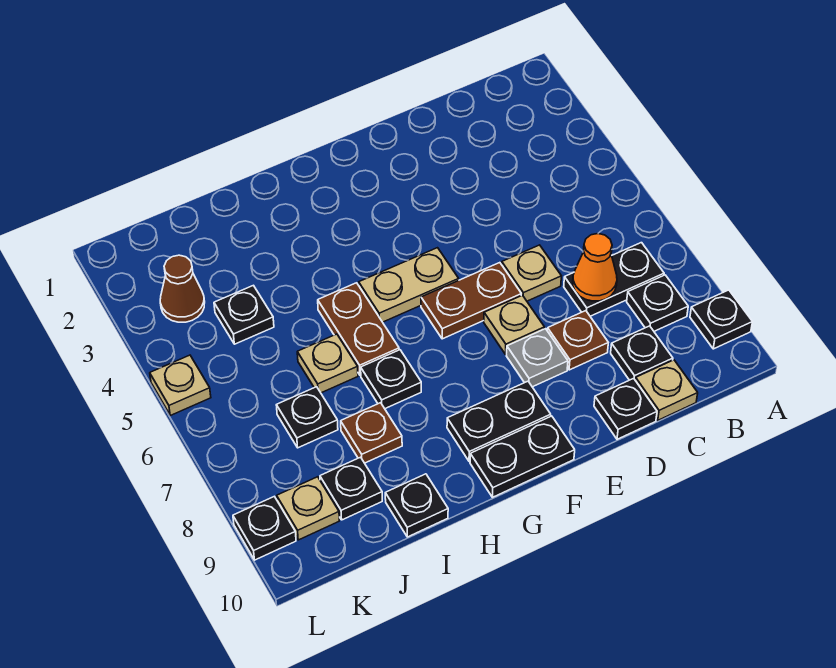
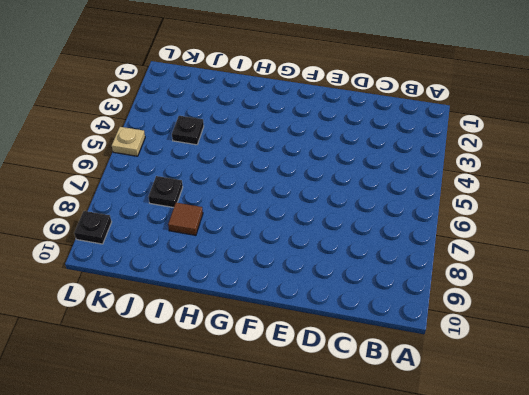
brown 1x1 tile [168,203,203,235] -> brown 1x1 plate [341,403,402,463]
none -> black 1x1 plate [690,290,752,349]
none -> black 1x2 plate [564,243,664,316]
none -> black 1x1 plate [627,275,688,331]

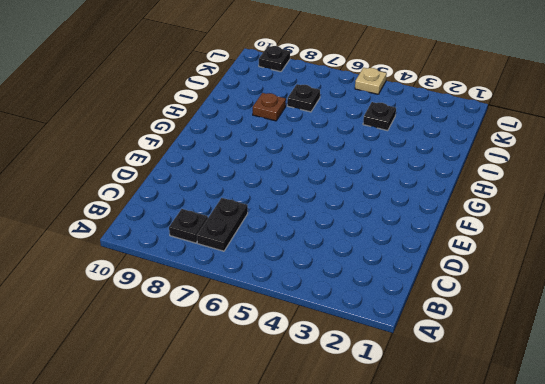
none -> black 1x1 plate [690,290,752,349]
none -> black 1x1 plate [611,326,673,380]
none -> tan 1x1 plate [635,360,698,420]

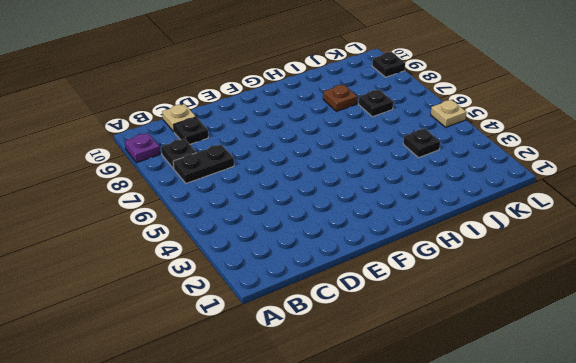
purple 1x1 plate [125,133,160,163] -> black 1x1 plate [690,290,752,349]
none -> tan 1x1 plate [502,245,561,301]
none -> brown 1x1 plate [547,311,608,370]
none -> black 1x1 plate [594,378,657,439]

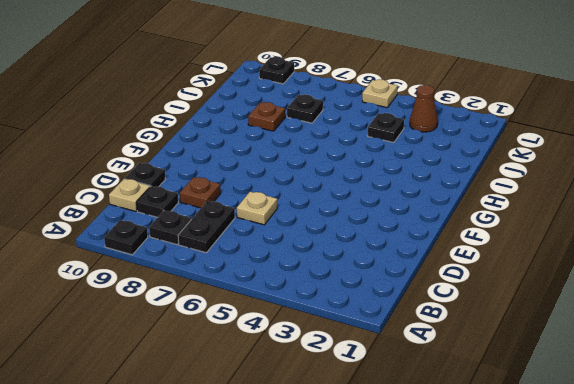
none -> brown 1x2 plate [421,263,521,339]
none -> tan 1x1 plate [484,295,545,354]
none -> grey 1x1 plate [507,329,568,387]

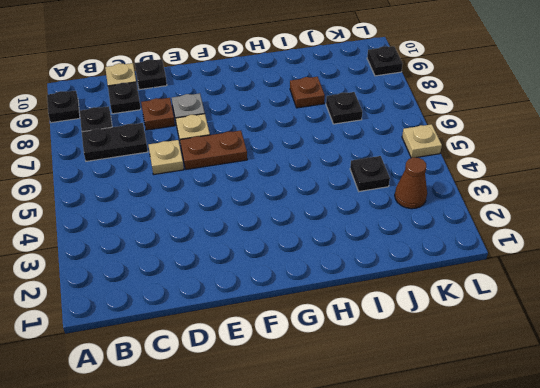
none -> tan 1x2 plate [359,248,459,322]
none -> black 1x2 plate [447,381,551,461]
none -> black 1x2 plate [470,416,575,497]

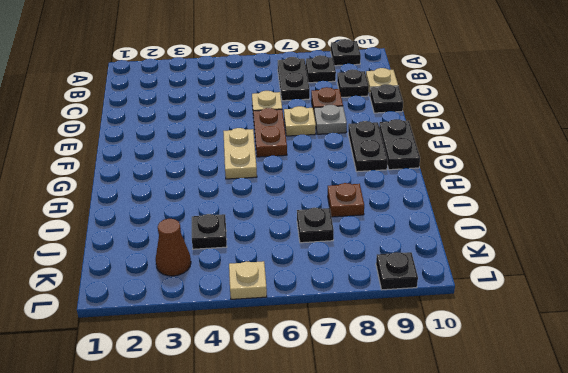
none -> brown 1x2 plate [318,283,399,375]
none -> black 1x1 plate [361,350,421,409]
none -> tan 1x1 plate [297,334,358,393]

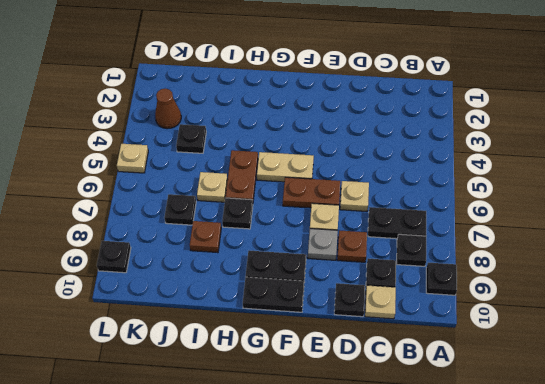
none -> black 1x1 plate [385,474,448,537]
none -> black 1x1 plate [320,457,382,520]
none -> tan 1x1 plate [277,477,339,540]

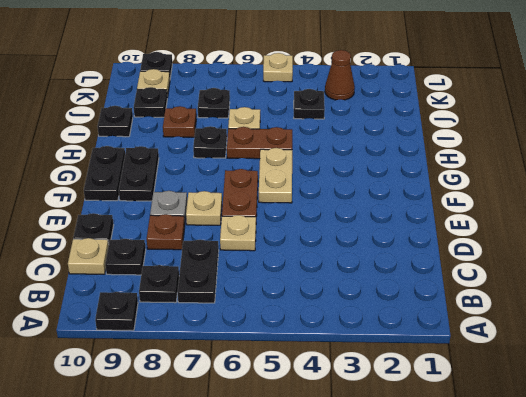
none -> orange 1x1 cone [573,234,617,301]

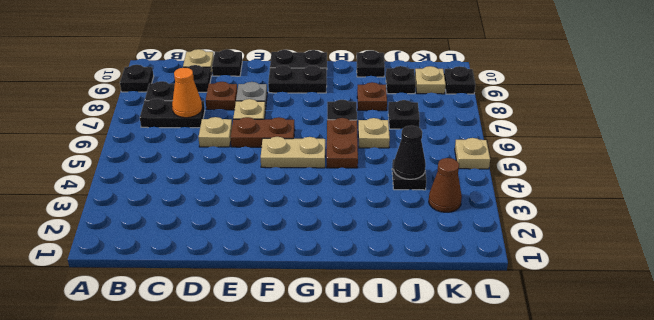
black 1x1 cone [393,125,426,179] -> none

